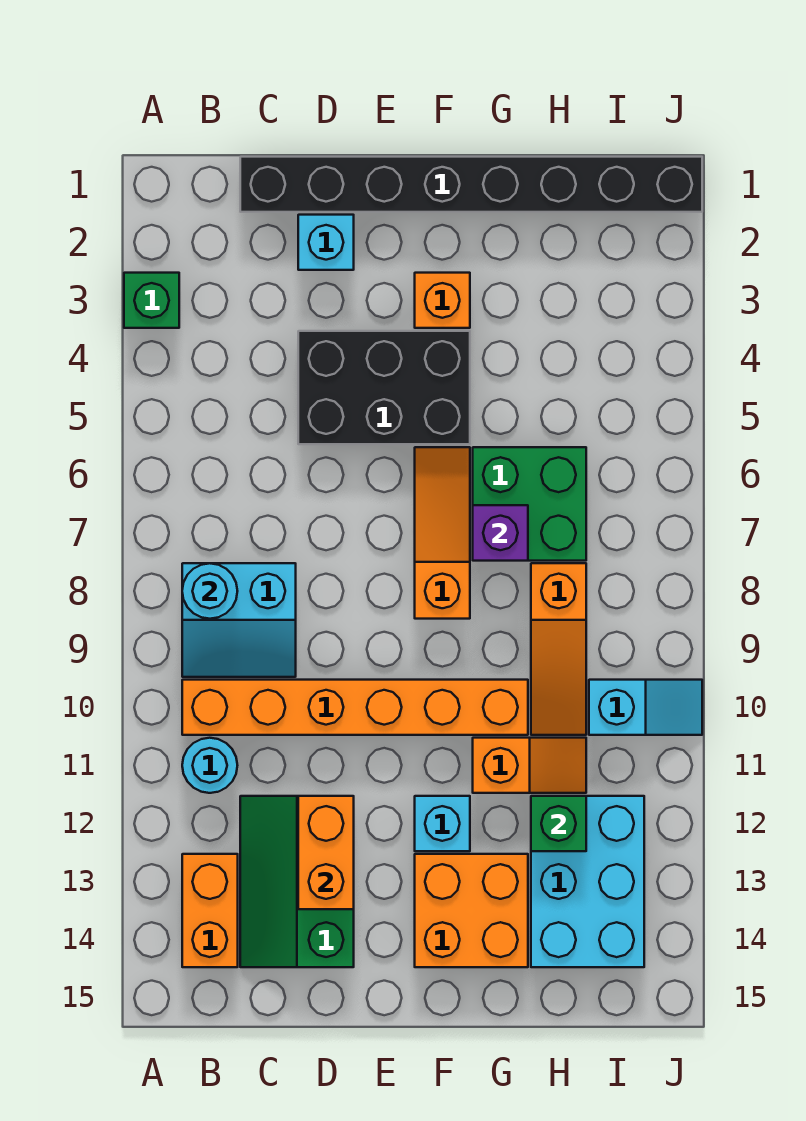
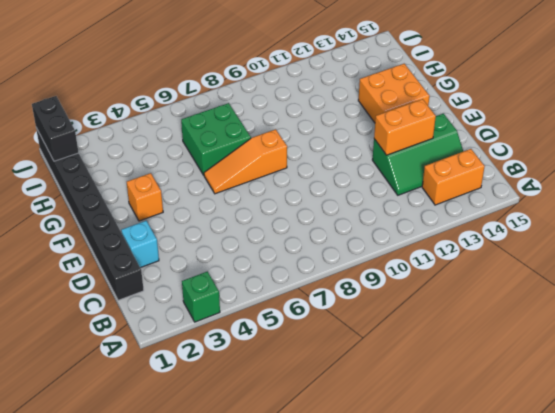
black 1x2 brick [32,96,79,161] -> none
none -> cyan 2x2 slope [182,563,296,677]
none -> orange 1x6 brick [182,680,528,735]
none -> cyan 1x1 round brick [182,738,237,793]

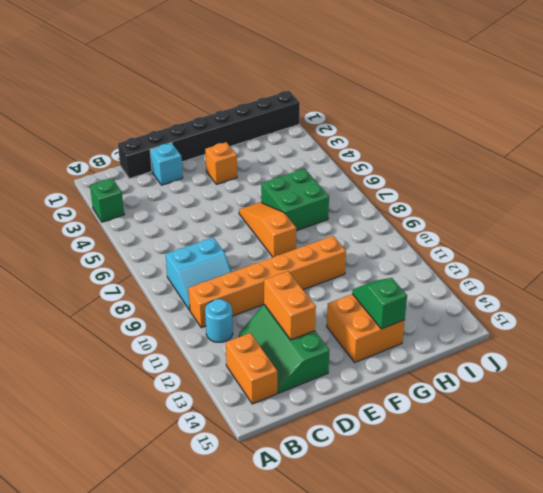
green 1x2 slope [352,278,407,329] -> none
none -> black 2x3 brick [298,331,470,444]
none -> cyan 1x1 brick [415,796,470,851]
none -> orange 1x2 slope [473,738,586,793]

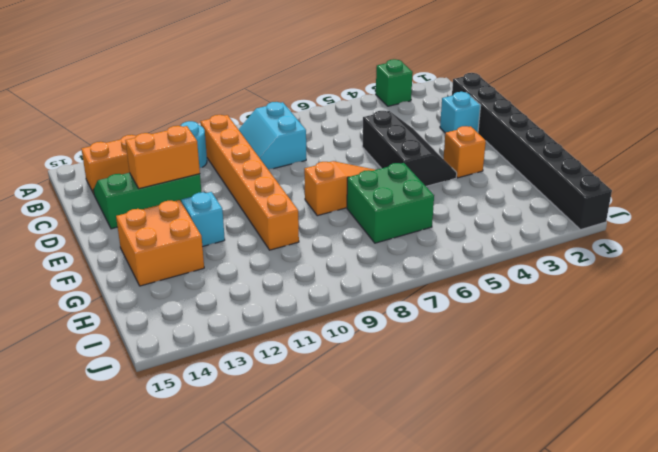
black 2x3 slope [362,111,457,186] -> black 2x3 brick [298,331,470,444]
none -> orange 1x2 slope [473,738,586,793]
none -> orange 1x3 slope [531,563,586,735]
none -> cyan 2x3 brick [531,796,644,967]

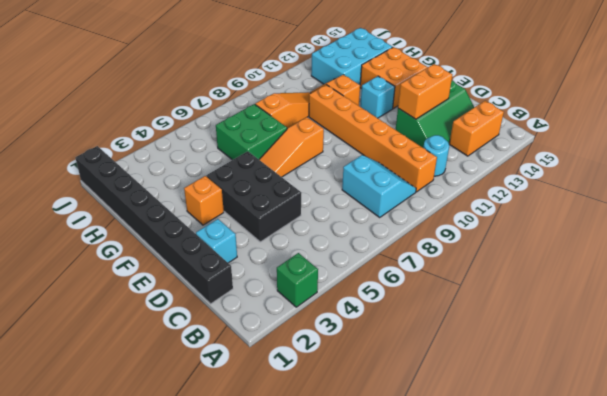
none -> cyan 1x2 slope [589,680,702,735]
none -> cyan 1x1 round brick [182,563,237,619]
none -> purple 1x1 brick [473,505,528,561]

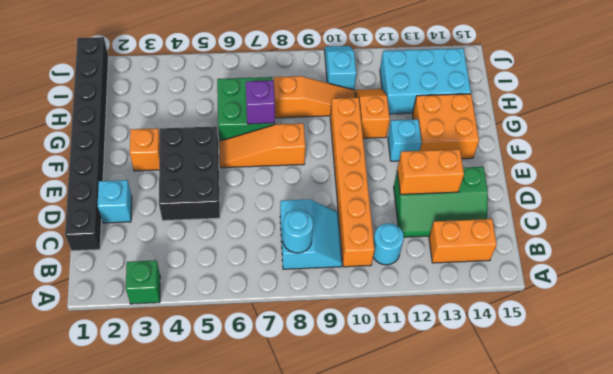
none -> green 1x1 brick [531,796,586,851]

